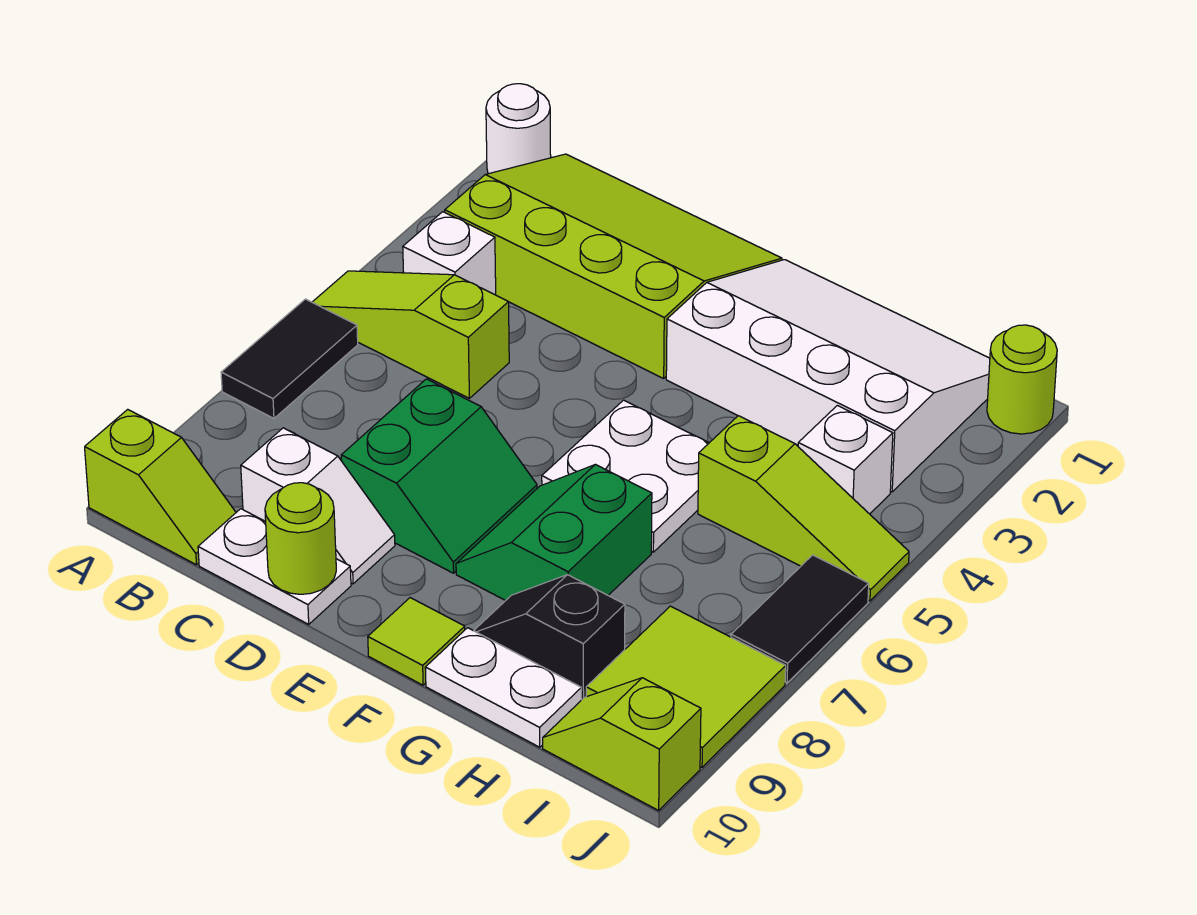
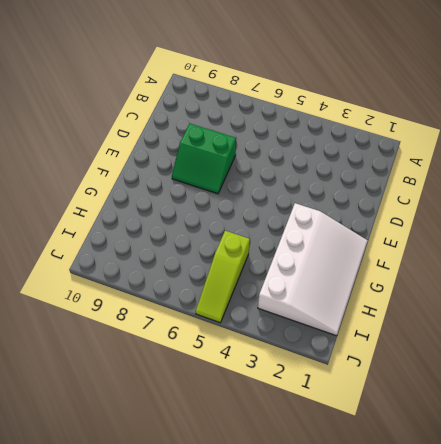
none -> white 1x1 round brick [486,84,551,174]
none -> lime 1x3 slope [312,271,509,398]
none -> black 1x2 tile [221,299,358,418]

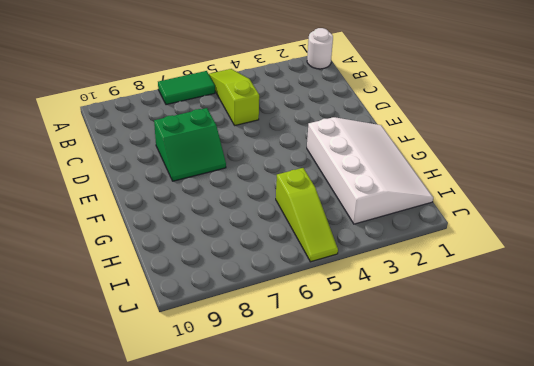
green 1x2 tile [158,71,215,105] -> black 1x2 tile [221,299,358,418]
none -> lime 1x2 slope [85,409,236,565]
none -> lime 3x4 slope [445,154,782,378]
none -> white 1x1 brick [403,212,496,295]

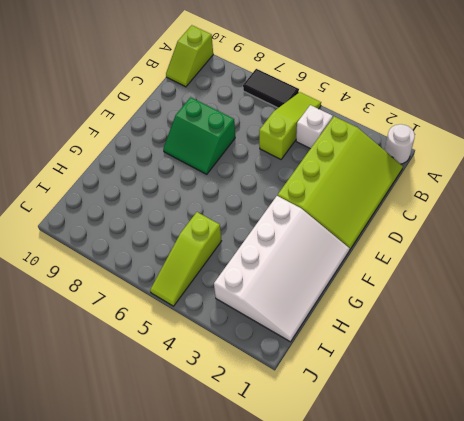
none -> white 1x2 slope [241,428,395,584]
none -> white 1x2 plate [198,509,351,624]
none -> white 2x2 plate [542,400,709,552]

